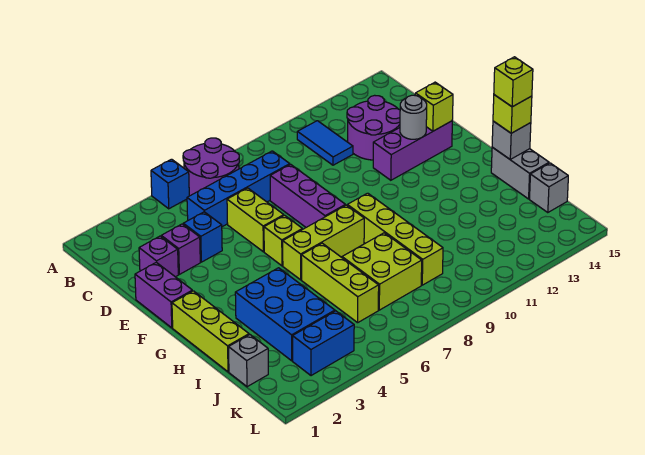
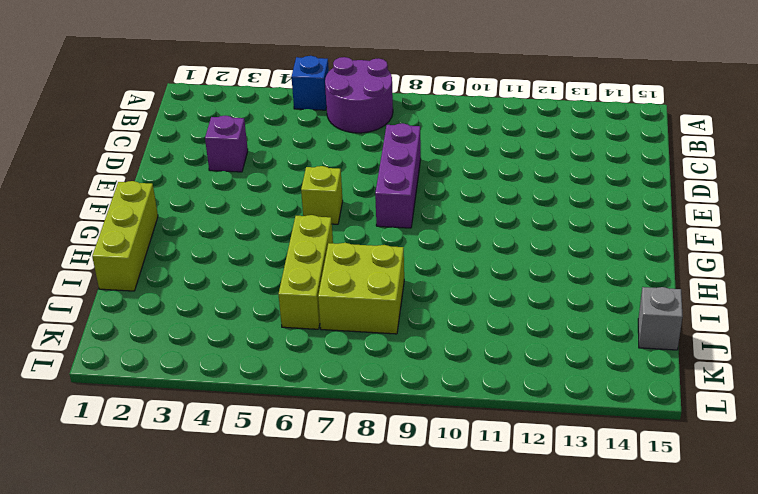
none -> blue 1x2 tile [297,121,353,165]
none -> blue 1x4 brick [187,151,290,227]
none -> purple 2x2 round brick [347,95,400,160]

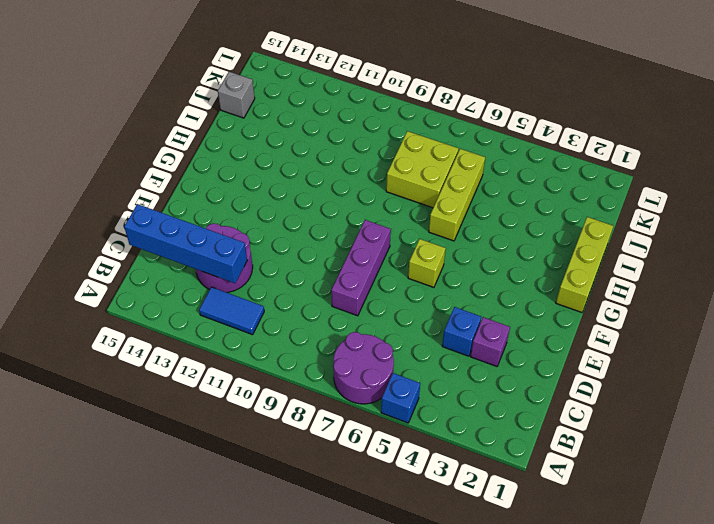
blue 1x2 tile [199,287,264,335] -> blue 1x2 tile turned to [297,121,353,165]
blue 1x4 brick [124,204,247,283] -> blue 1x4 brick moved to [187,151,290,227]
none -> purple 1x1 brick [139,236,178,277]
none -> lime 1x2 brick [227,188,284,252]
none -> purple 1x2 brick [135,262,192,328]

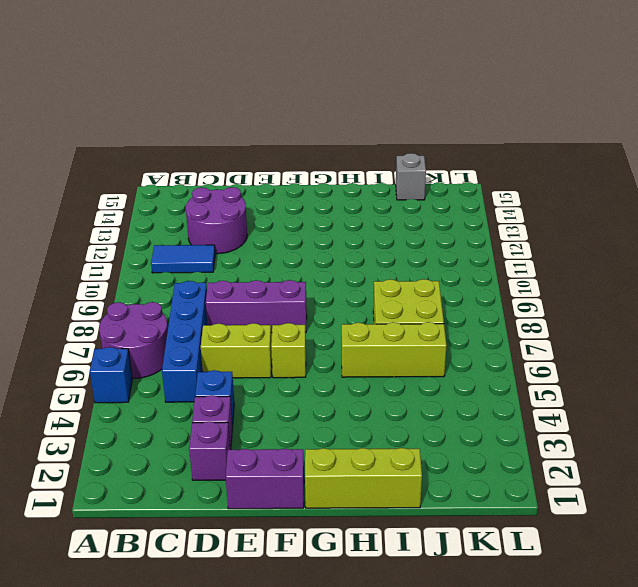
none -> purple 1x3 brick [373,121,452,180]
none -> lime 1x3 brick [283,205,364,280]
none -> lime 1x4 brick [347,193,443,285]

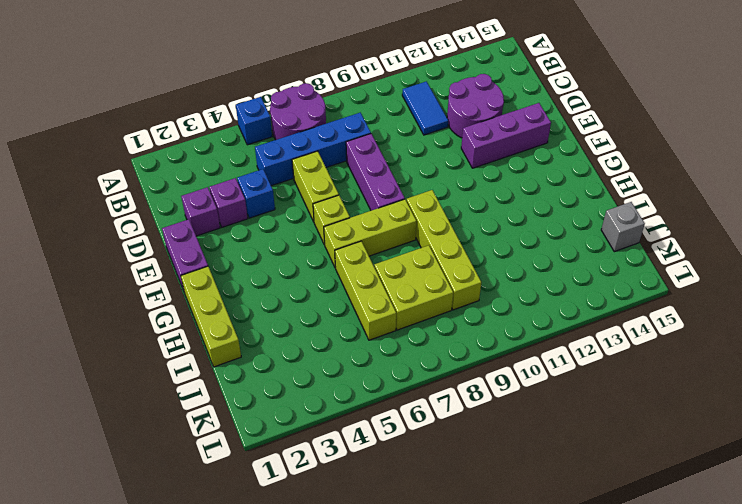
none -> blue 2x3 brick [235,268,335,361]
none -> grey 1x2 brick [491,147,549,199]
none -> grey 1x1 brick [229,335,268,387]

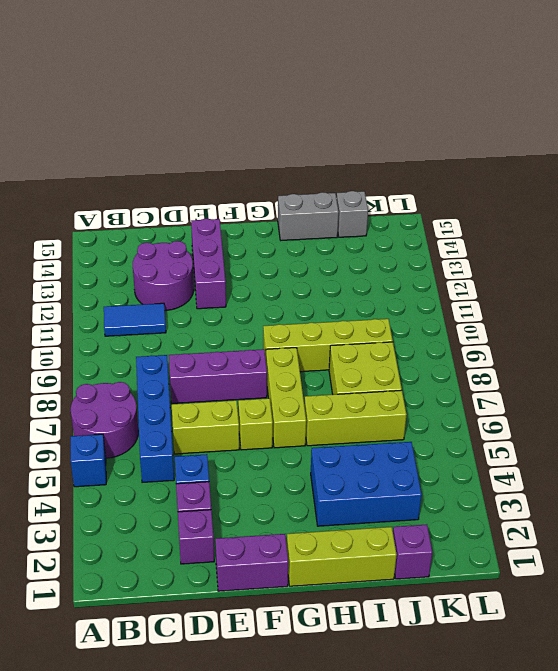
purple 1x1 brick [393,525,432,579] -> grey 1x1 brick [229,335,268,387]
none -> blue 1x2 brick [293,311,354,376]
none -> grey 1x1 round brick [400,95,427,139]
none -> lime 1x1 brick [415,82,453,131]

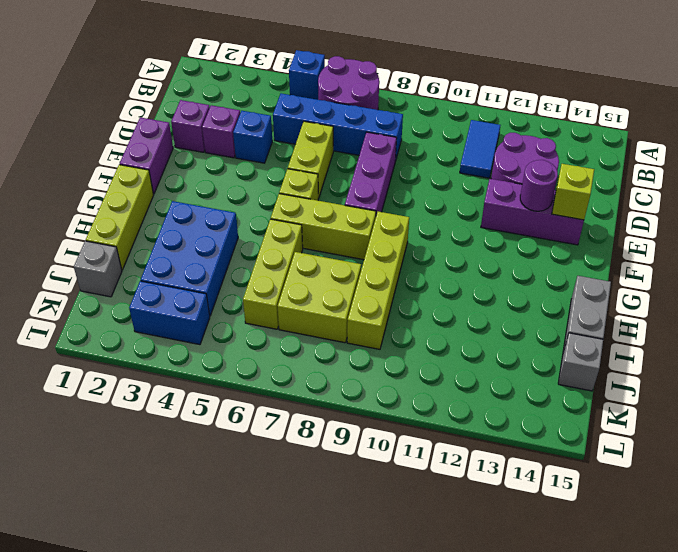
purple 1x1 round brick [520,160,558,211] -> grey 1x1 round brick [400,95,427,139]
none -> grey 1x1 brick [492,121,531,160]
none -> lime 1x1 brick [493,95,532,133]
none -> lime 1x1 brick [494,57,533,107]

